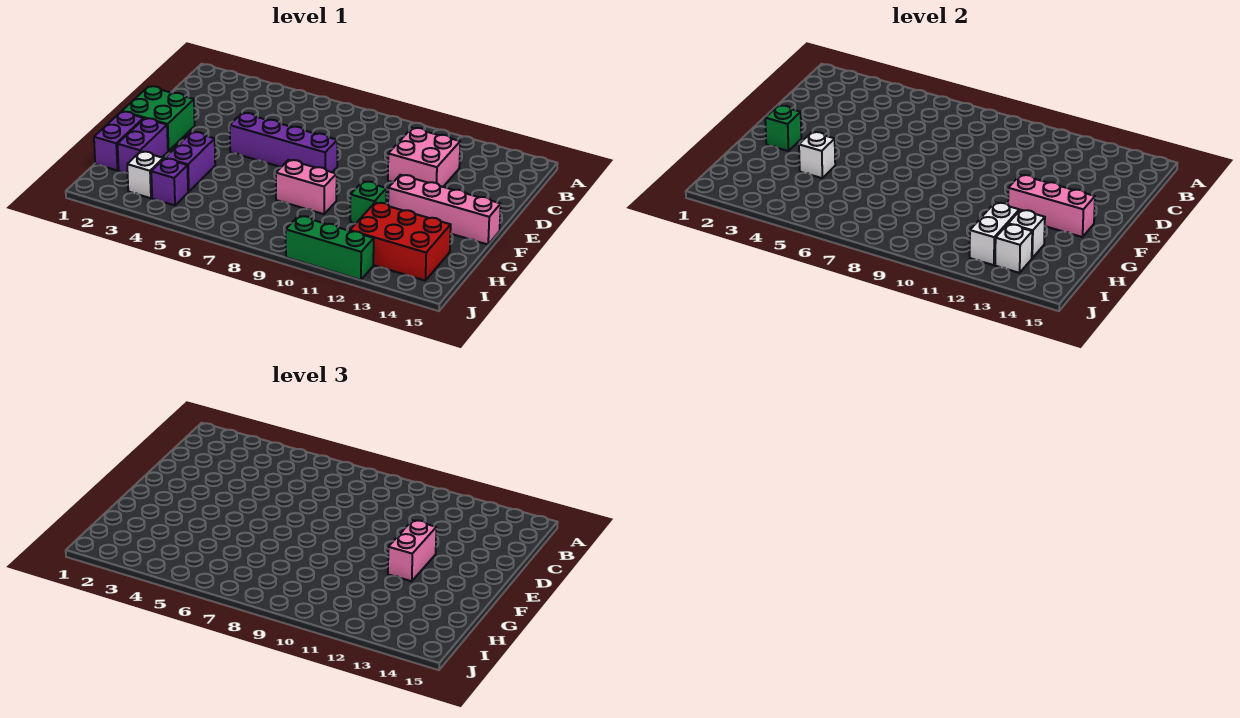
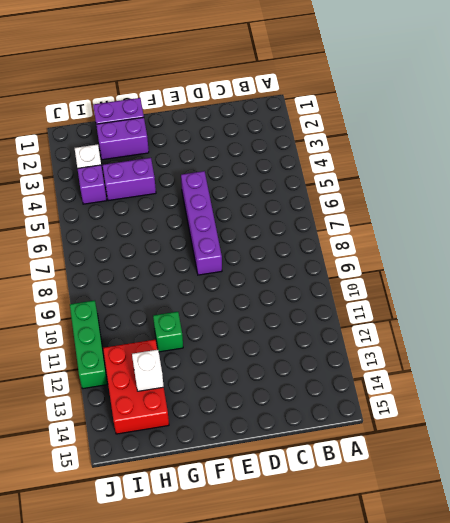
none -> pink 2x2 brick [388,128,460,187]
none -> green 2x2 brick [122,86,195,151]
none -> pink 1x4 brick [388,175,501,245]

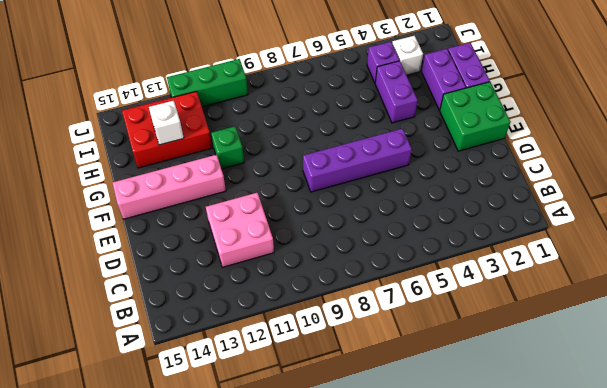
none -> pink 1x2 brick [276,160,337,214]
none -> green 1x1 brick [765,106,801,151]
none -> pink 1x3 brick [1008,175,1095,237]

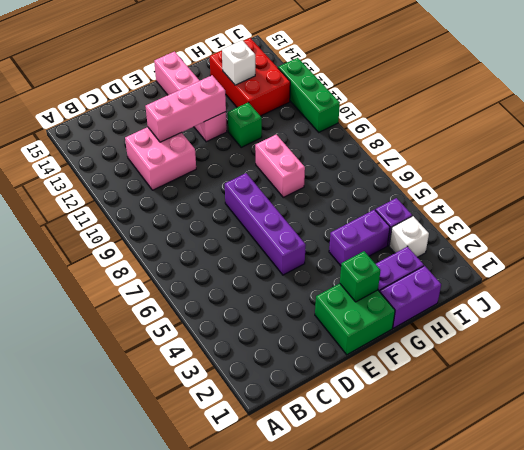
pink 1x3 brick [145,75,226,142] -> pink 1x3 brick turned to [1008,175,1095,237]
none -> white 1x1 brick [799,132,835,178]
none -> white 1x2 brick [970,202,1019,265]
none -> white 1x1 brick [995,224,1032,273]

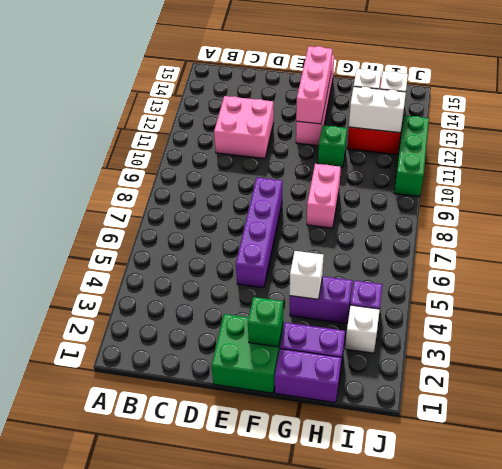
none -> pink 1x2 brick [388,520,436,581]

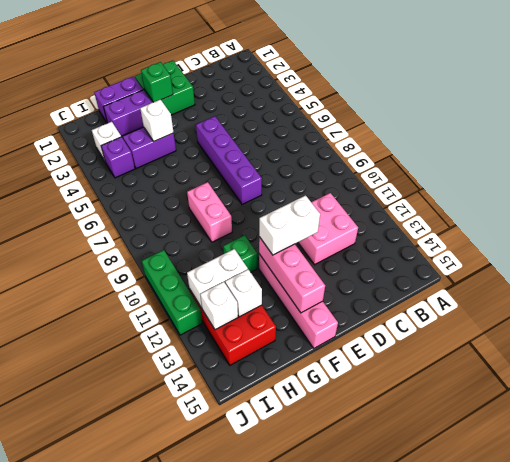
white 1x2 brick [259,195,320,255] -> pink 1x2 brick [388,520,436,581]

